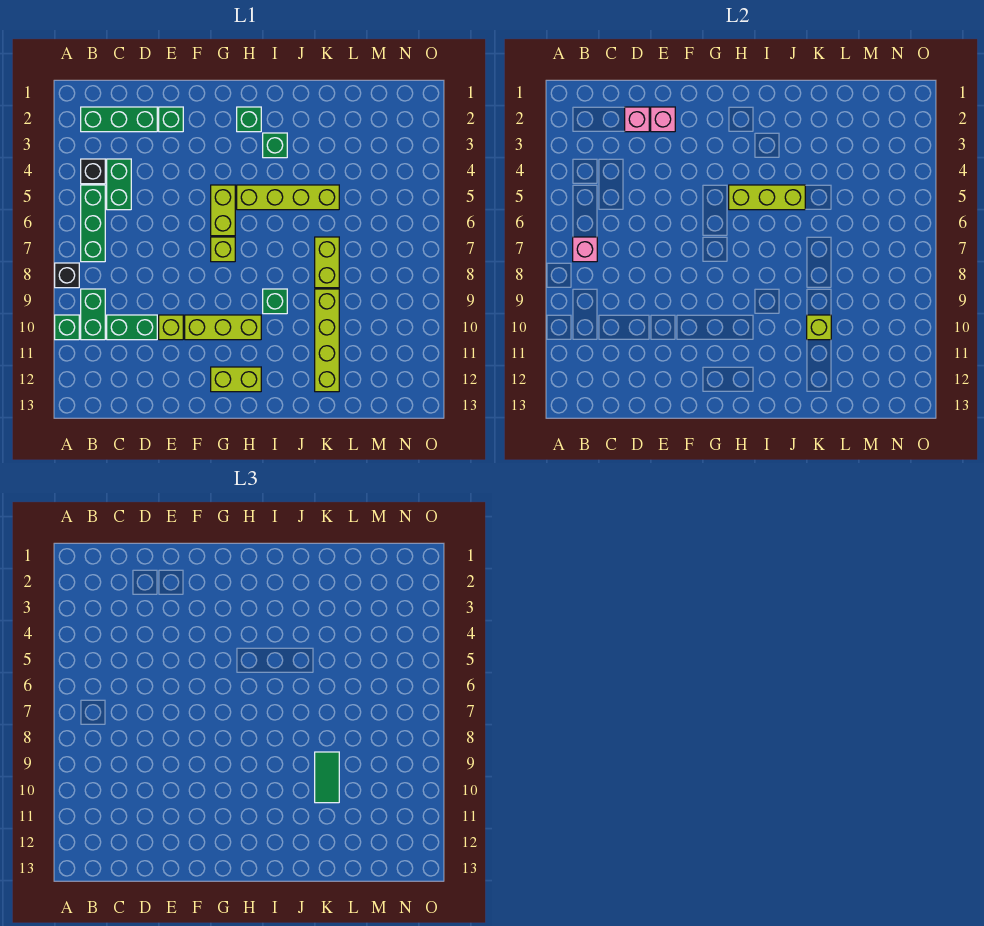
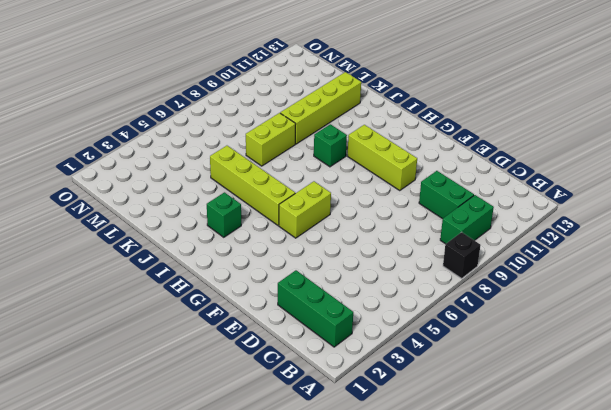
none -> green 1x1 brick [55,315,79,340]
none -> black 1x1 brick [81,159,105,184]
none -> green 1x3 brick [81,185,105,262]

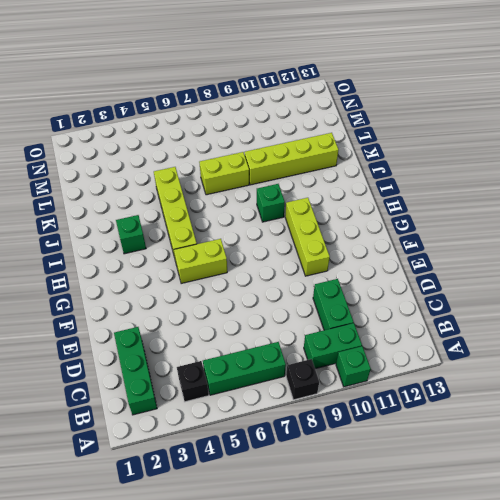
none -> green 1x2 brick [107,159,131,210]
none -> green 1x1 brick [159,107,183,132]
none -> lime 1x1 brick [159,315,183,340]

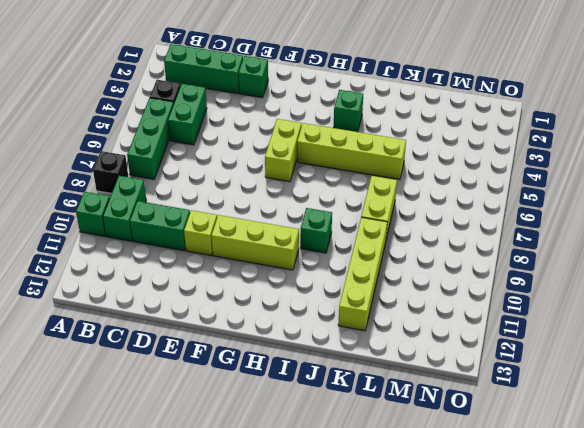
none -> lime 1x1 brick [211,237,235,262]
none -> lime 1x2 brick [211,367,261,392]
none -> green 1x1 brick [237,107,261,132]

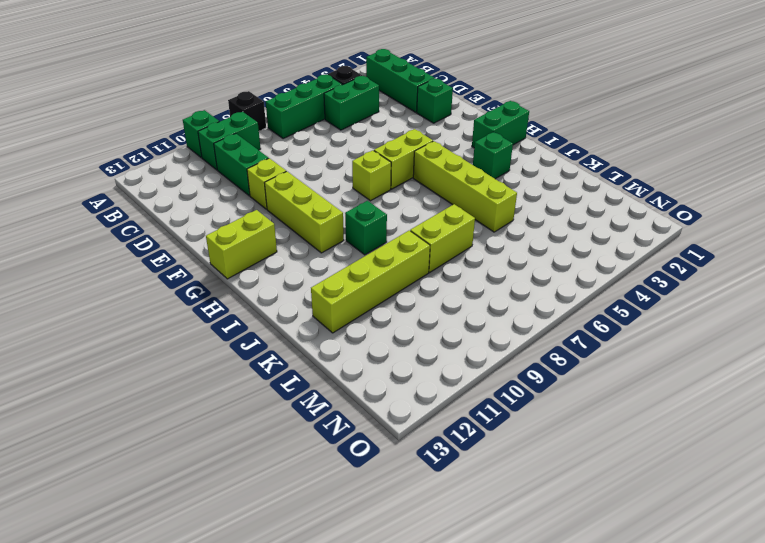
lime 1x2 brick [206,210,277,279] -> lime 1x2 brick turned to [211,367,261,392]
green 1x2 brick [472,101,529,148] -> green 1x1 brick [237,107,261,132]
none -> pink 1x1 brick [573,237,597,262]
none -> pink 1x1 brick [625,107,649,132]
none -> pink 1x1 brick [651,107,675,132]

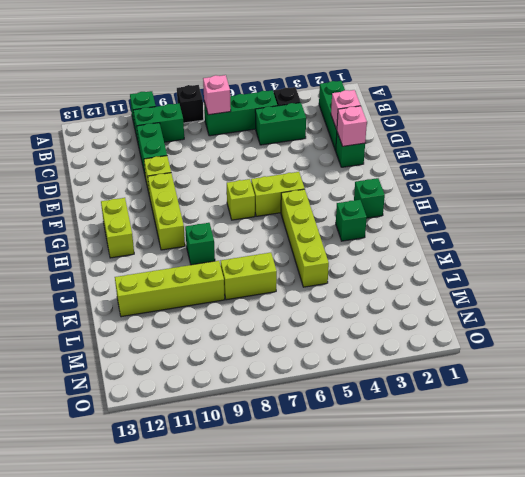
none -> lime 1x3 brick [729,185,805,210]
none -> lime 1x1 brick [807,315,831,340]
none -> green 1x2 tile [315,752,339,803]

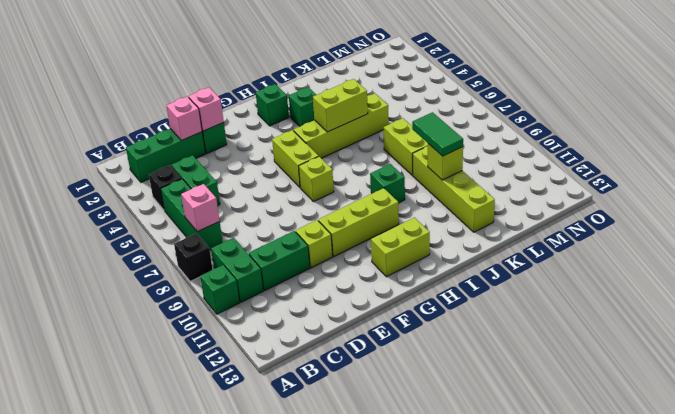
lime 1x2 brick [313,79,368,132] -> lime 1x3 brick [729,185,805,210]

